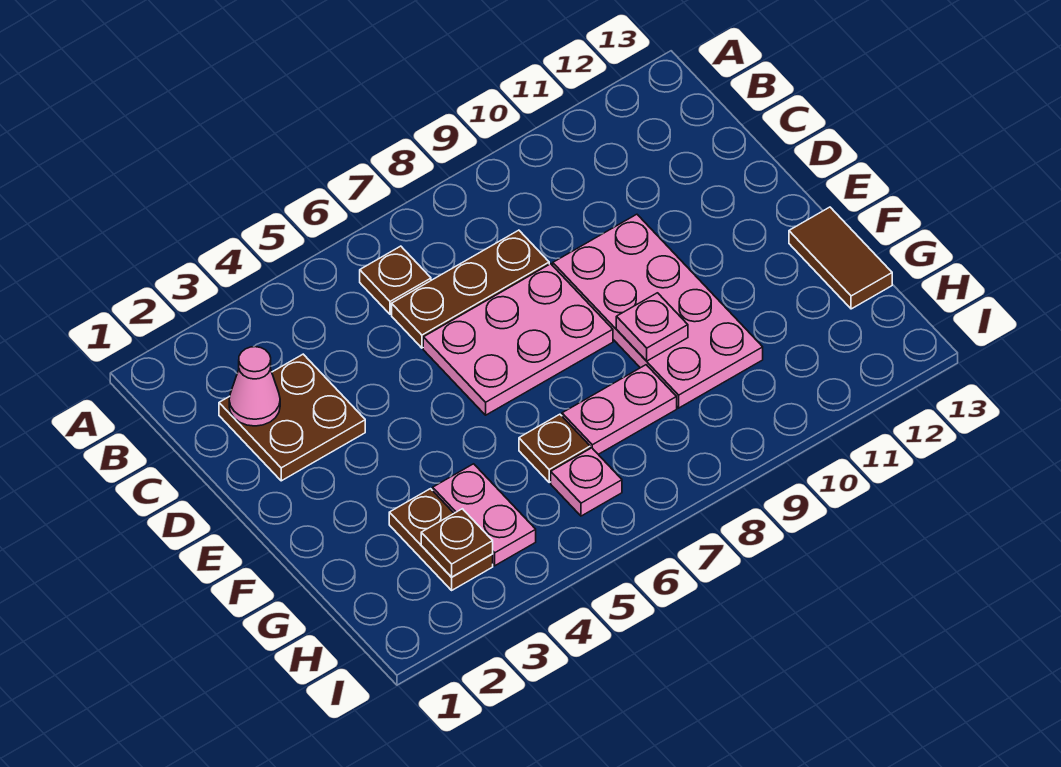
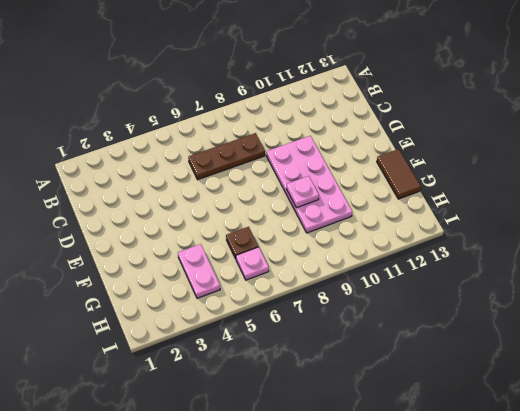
none -> brown 1x1 plate [360,246,431,314]
none -> brown 2x2 plate [219,354,365,481]
none -> pink 2x3 plate [423,264,613,415]

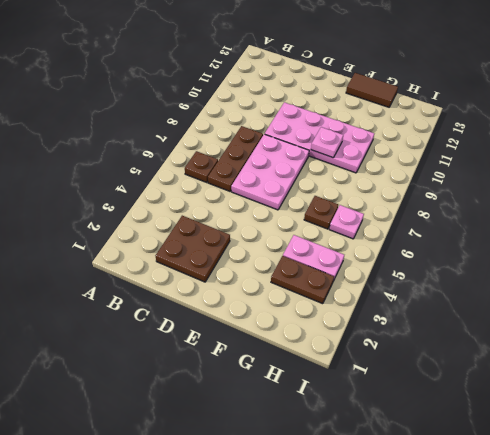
none -> pink 1x2 plate [562,365,677,454]
none -> pink 1x1 cone [229,347,280,426]
none -> brown 1x1 plate [421,509,493,577]

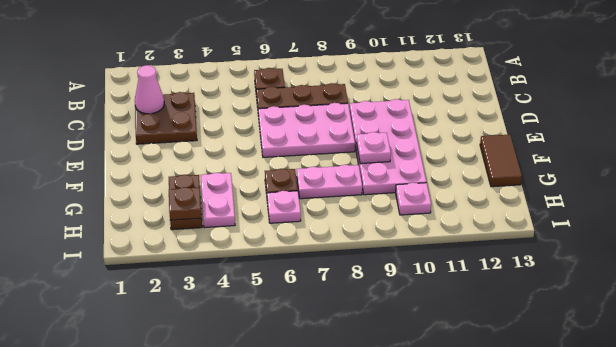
pink 1x1 plate [396,183,431,215] -> none

